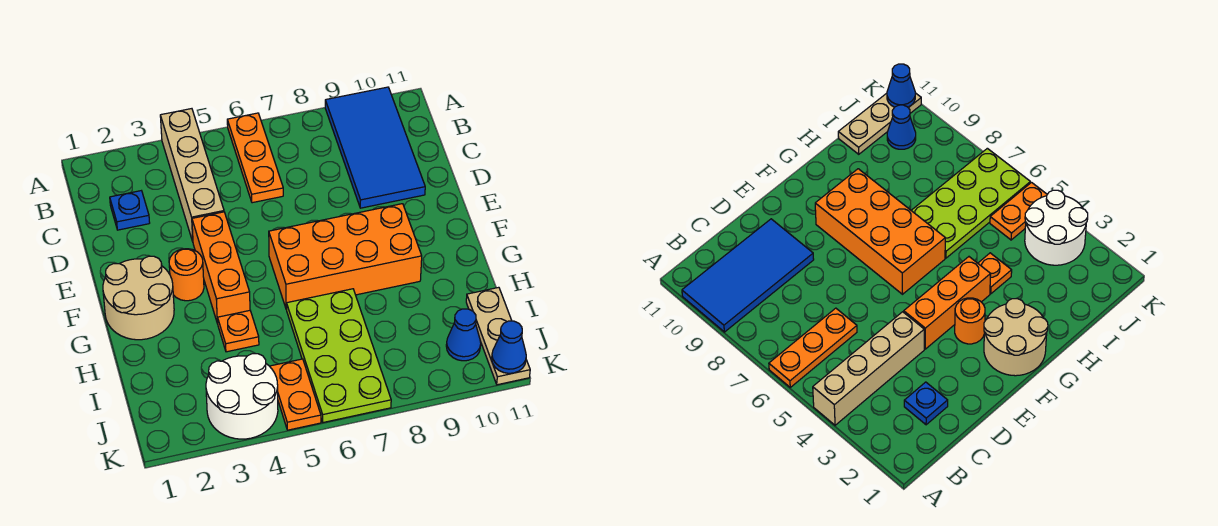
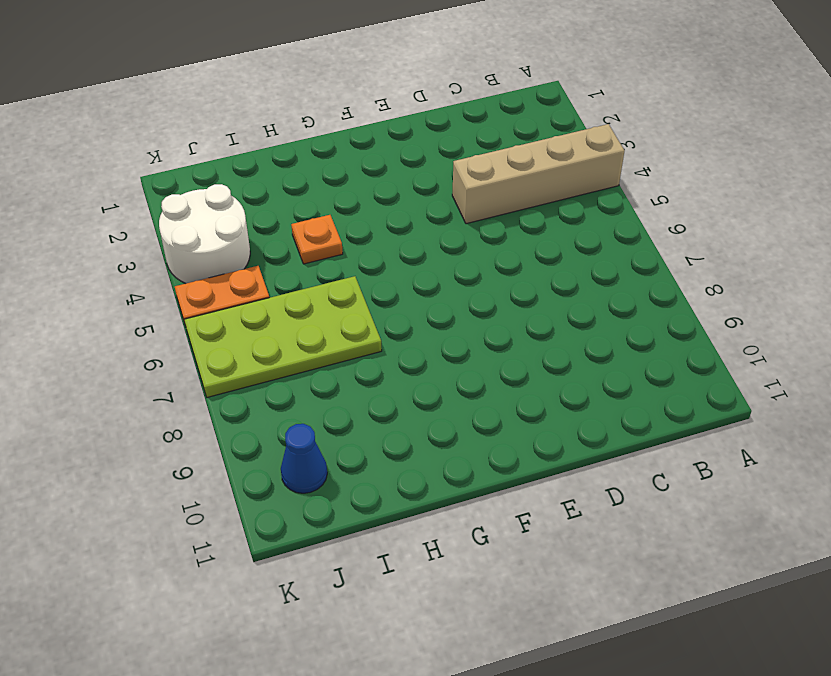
none -> orange 1x3 plate [227,113,283,203]
none -> blue 2x4 tile [325,87,425,208]
none -> blue 1x1 plate [110,191,150,230]

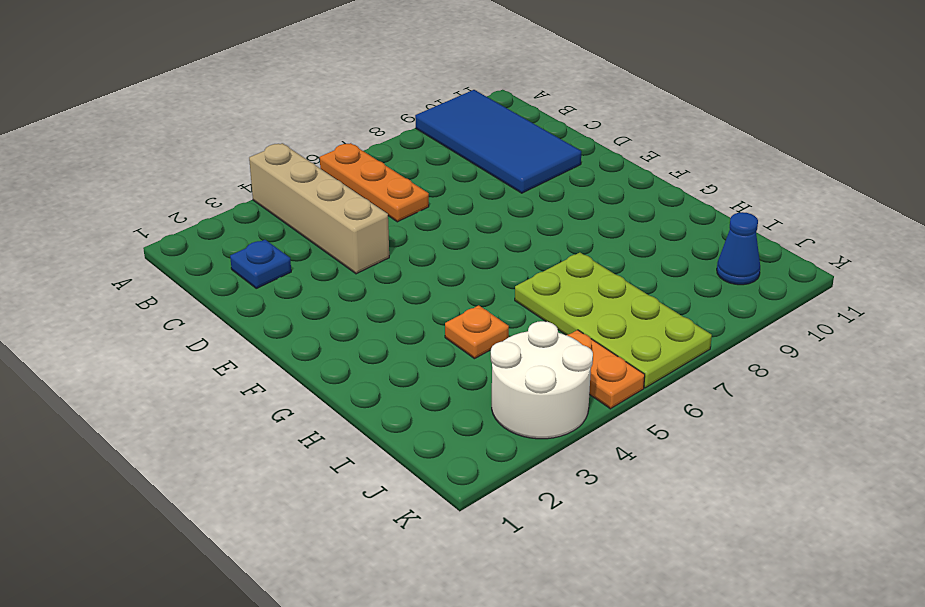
none -> orange 1x3 brick [192,212,250,324]
none -> tan 2x2 round brick [103,256,174,340]
none -> orange 1x1 round brick [169,249,204,301]

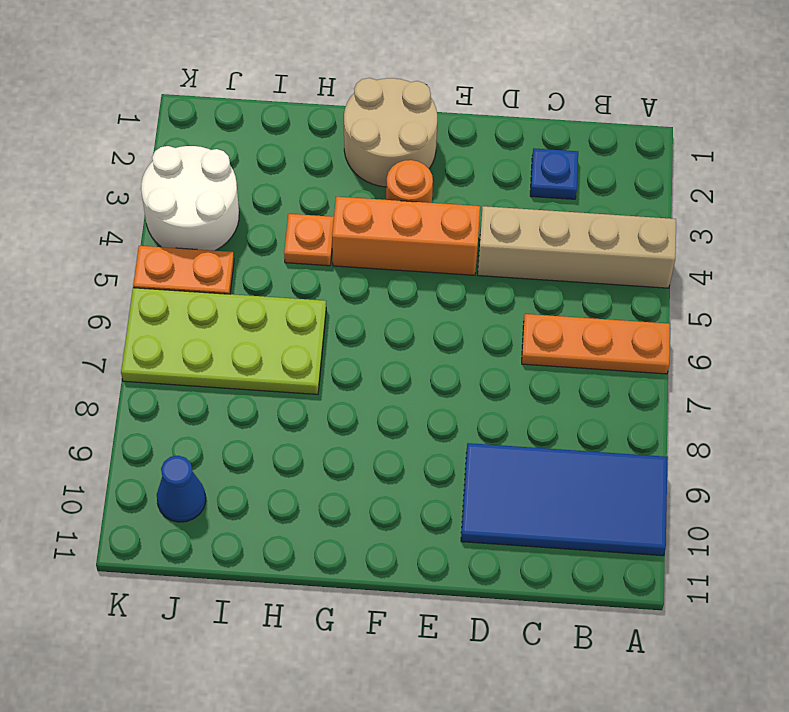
none -> orange 2x4 brick [269,204,422,310]
none -> tan 1x3 plate [466,287,530,385]
none -> blue 1x1 cone [492,321,526,373]

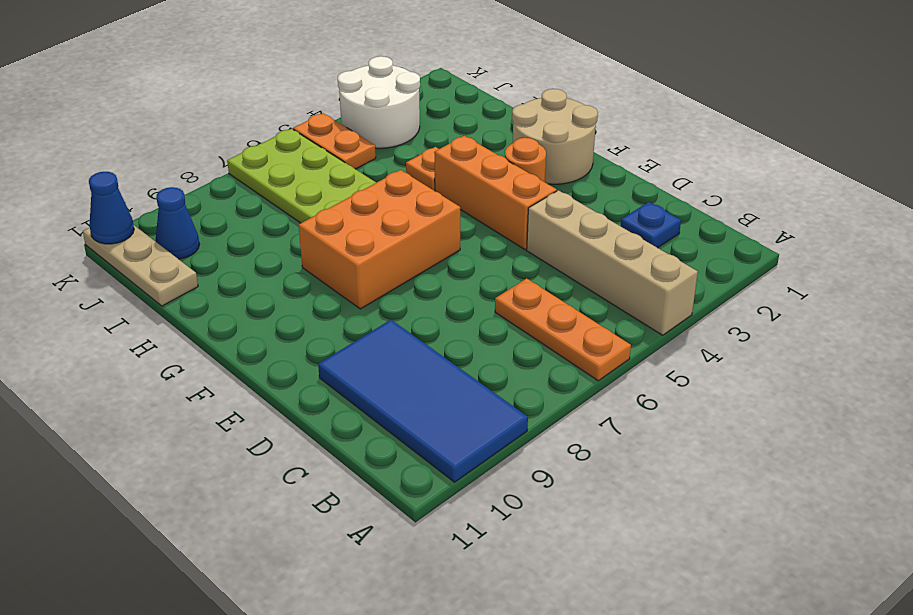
orange 2x3 brick [299,170,460,309] -> orange 2x4 brick [269,204,422,310]

